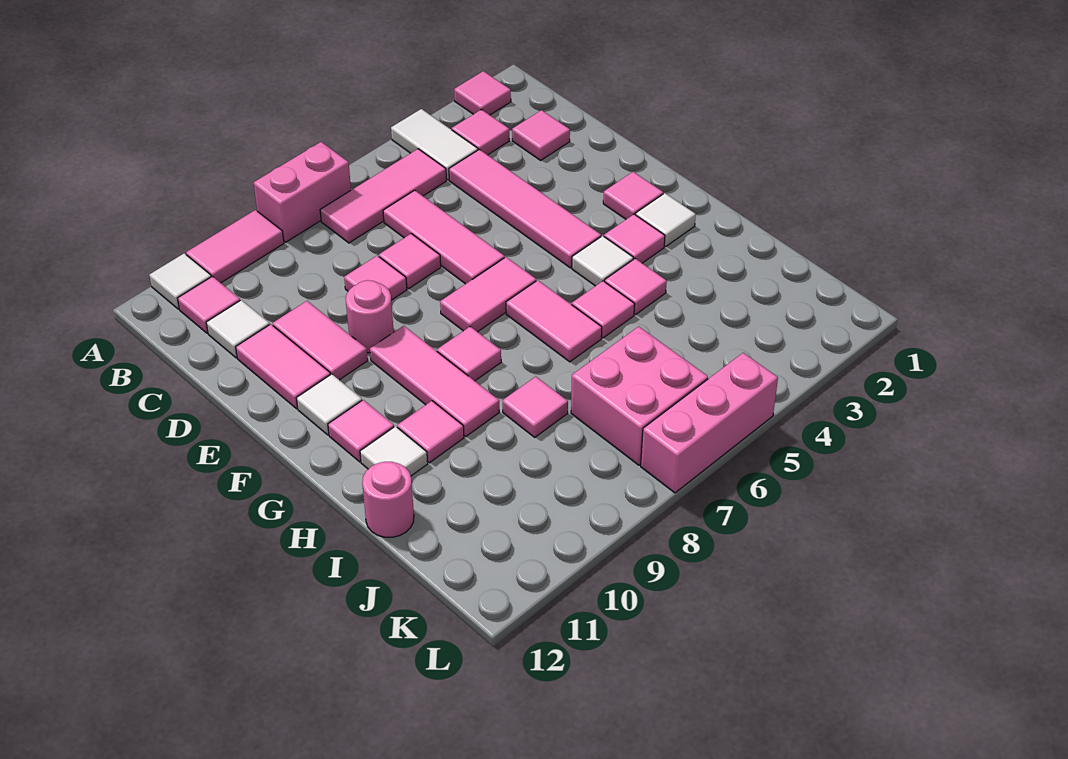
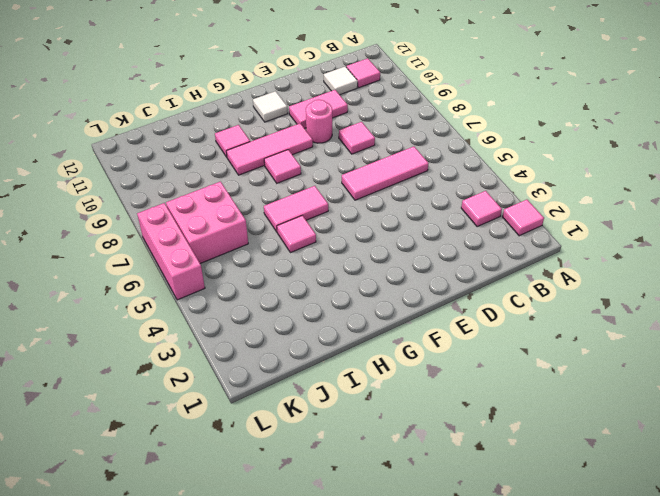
none -> white 1x2 tile [391,109,478,180]
none -> pink 1x2 brick [254,142,351,242]
none -> pink 1x2 tile [186,210,284,283]
none -> white 1x1 tile [149,253,211,309]

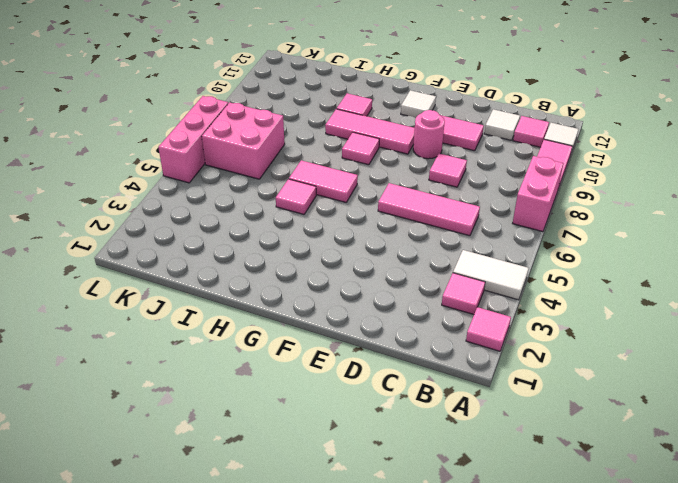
none -> pink 1x3 tile [320,149,446,243]
none -> pink 1x1 tile [512,110,570,160]
none -> pink 1x4 tile [449,149,601,268]
none -> pink 1x1 tile [379,234,441,289]

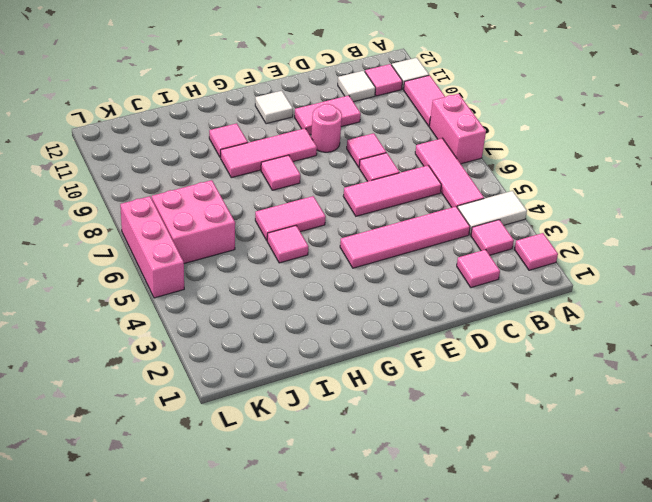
none -> pink 1x2 tile [236,324,330,409]
none -> pink 1x1 tile [603,172,663,219]
none -> pink 1x2 tile [440,257,536,332]
none -> white 1x1 tile [635,193,696,247]

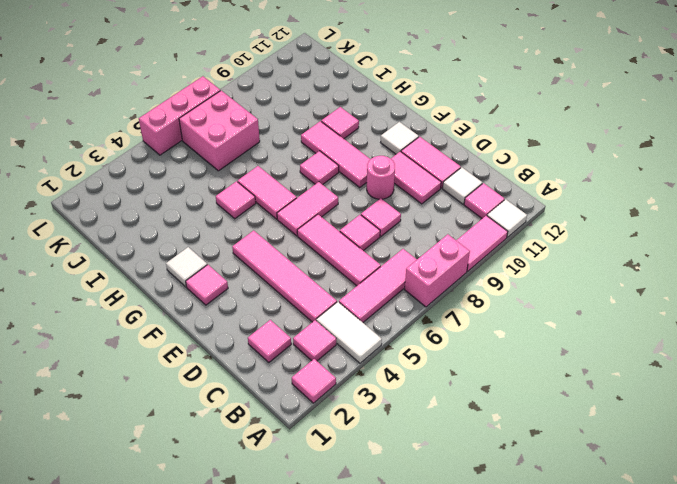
none -> pink 1x1 tile [604,214,665,263]
none -> white 1x1 tile [572,236,633,286]
none -> pink 1x1 tile [328,400,394,462]
none -> pink 1x1 tile [605,259,667,315]

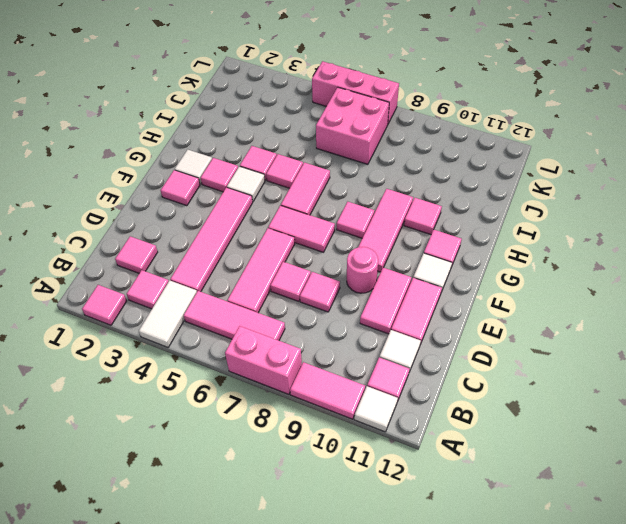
none -> white 1x1 tile [360,426,428,476]
none -> pink 1x1 tile [502,377,568,437]
none -> pink 1x1 round brick [362,462,414,537]

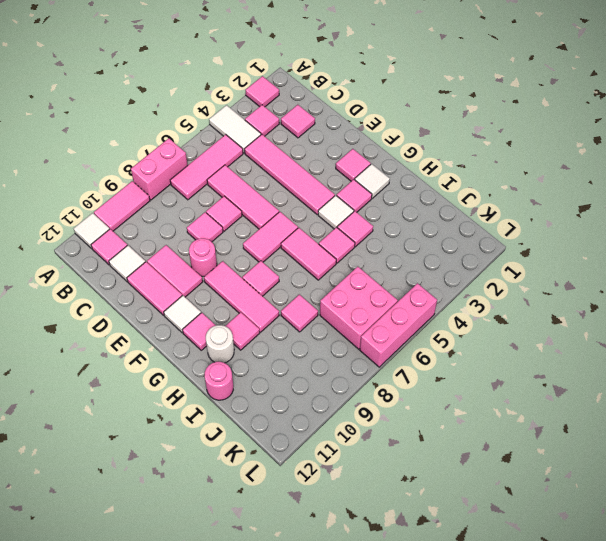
white 1x1 round brick [206,325,234,363] -> white 1x1 tile [360,426,428,476]

